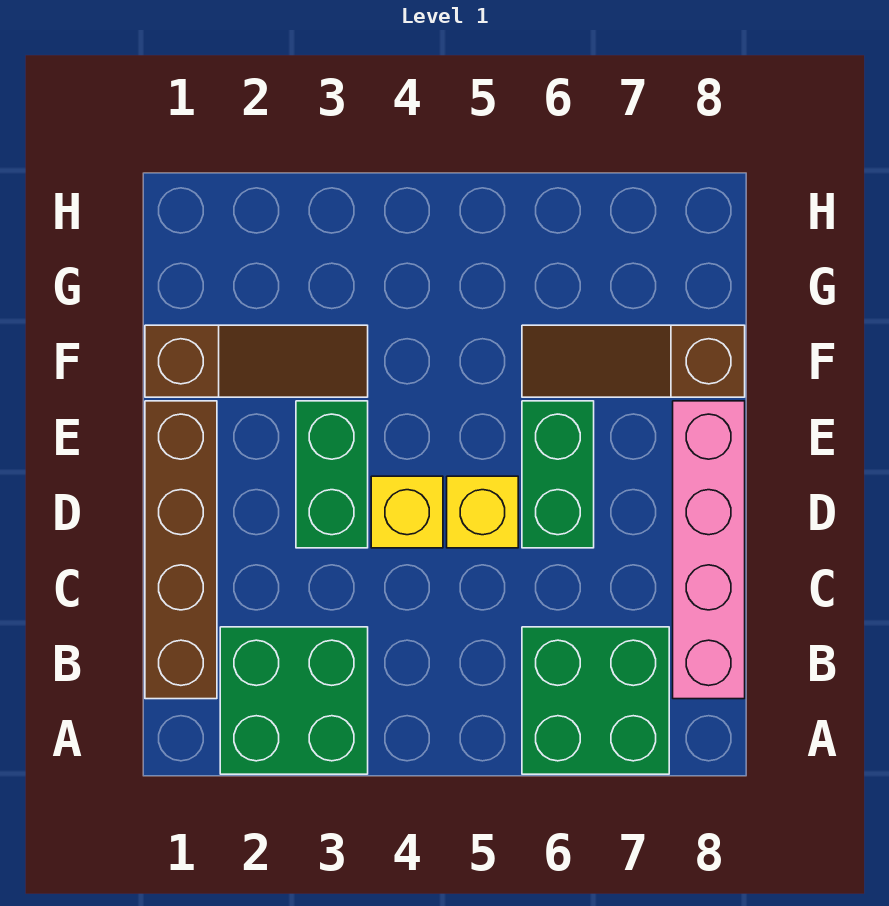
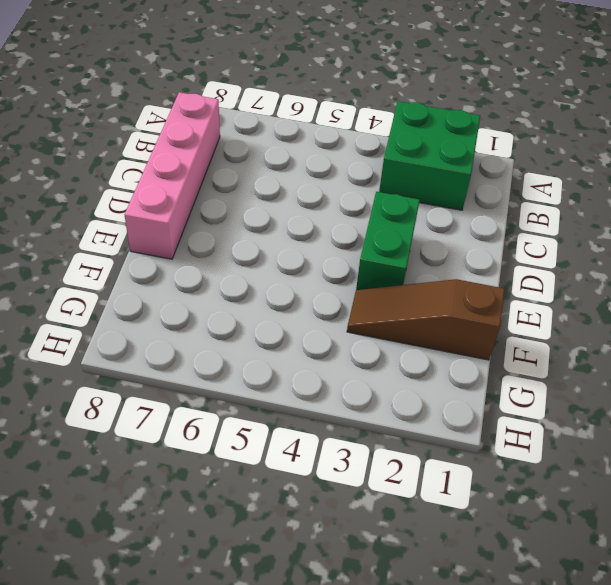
none -> green 2x2 brick [522,627,669,774]
none -> brown 1x4 brick [145,401,217,699]

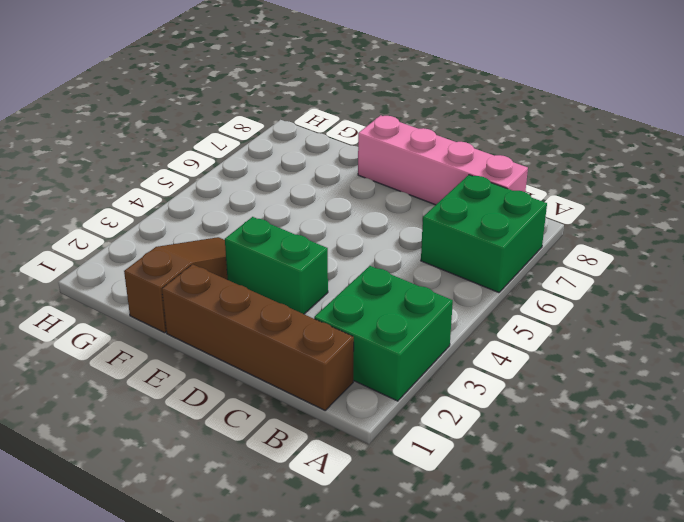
none -> yellow 1x1 brick [371,476,443,548]
none -> yellow 1x1 brick [447,476,518,548]

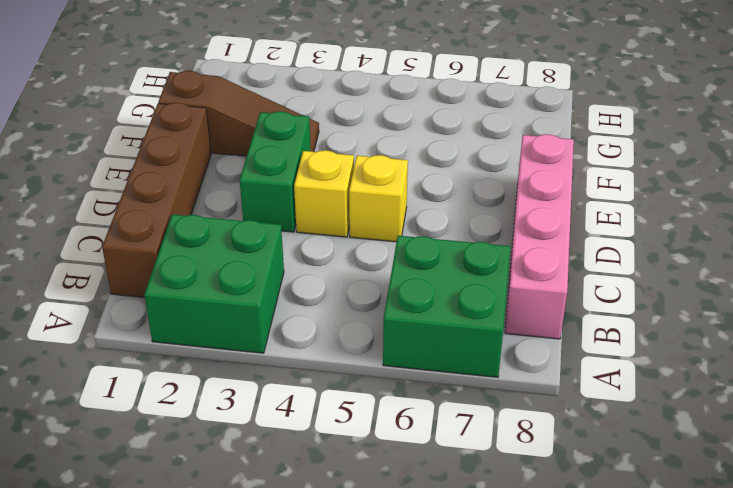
none -> green 1x2 brick [522,401,594,548]
none -> brown 1x3 slope [522,325,745,397]

